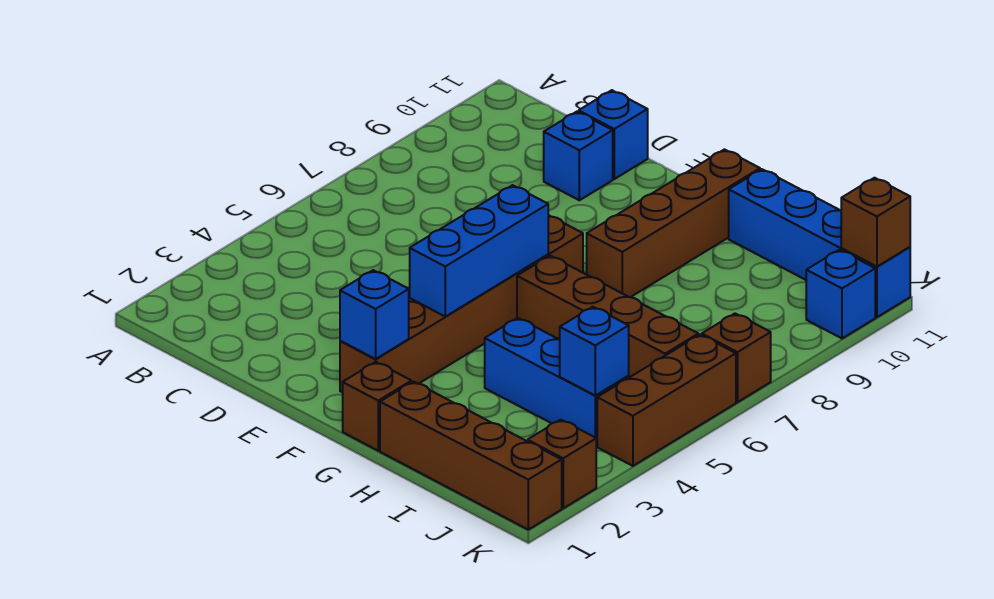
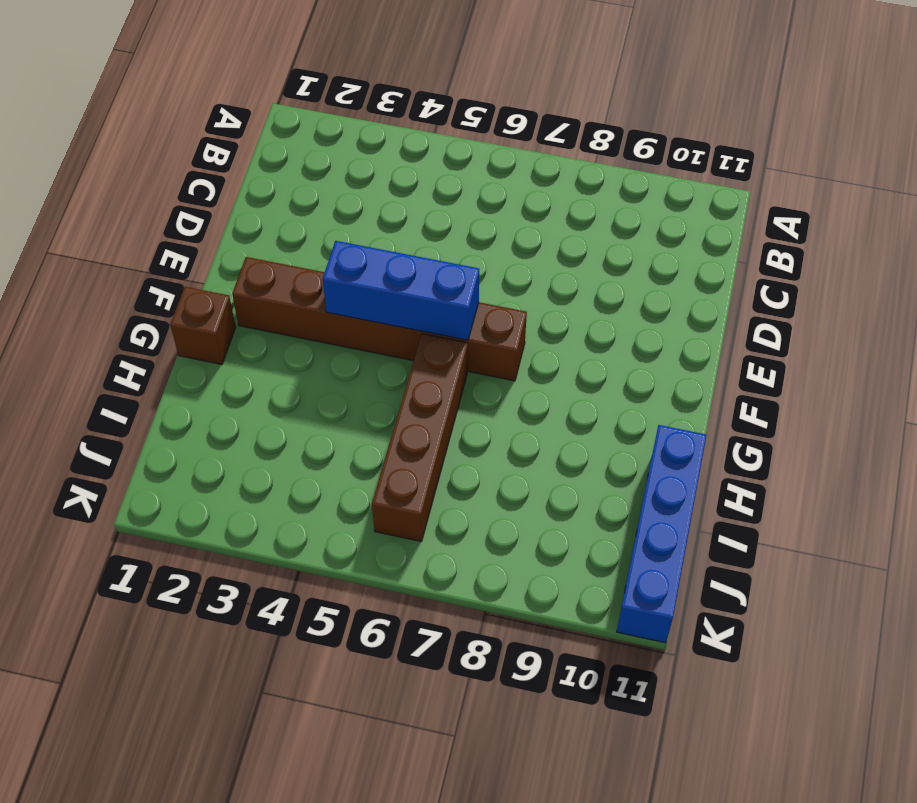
none -> blue 1x1 brick [544,112,613,200]
none -> blue 1x1 brick [579,90,648,179]
none -> brown 1x4 brick [587,149,760,297]

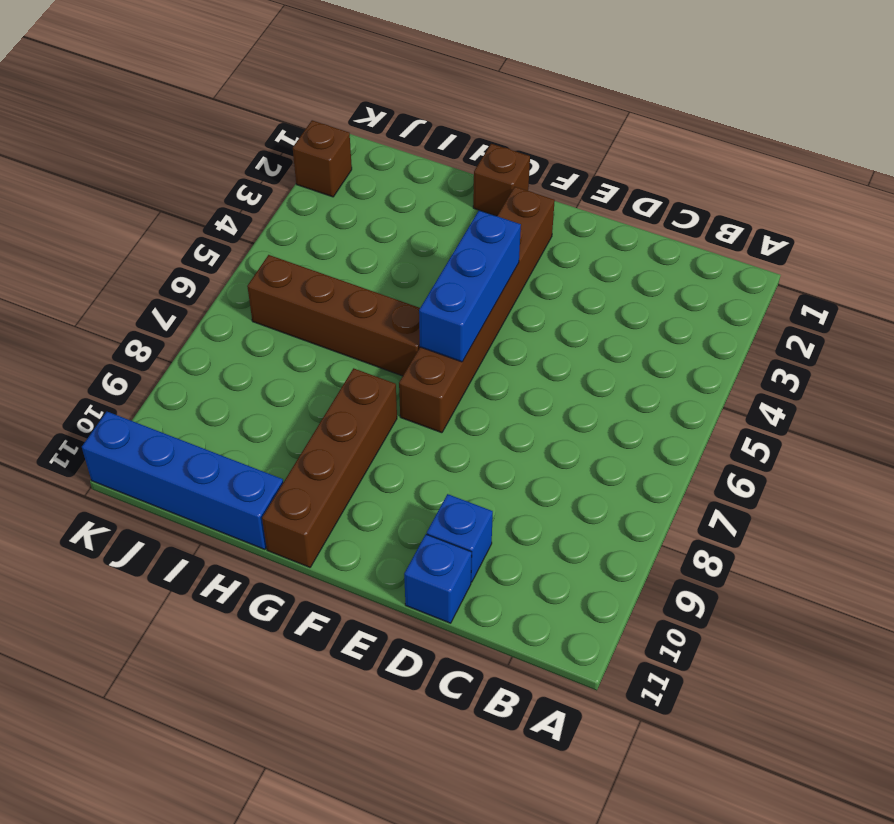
none -> brown 1x4 brick [380,382,562,530]
none -> blue 1x3 brick [485,318,629,446]
none -> brown 1x3 brick [597,335,736,466]

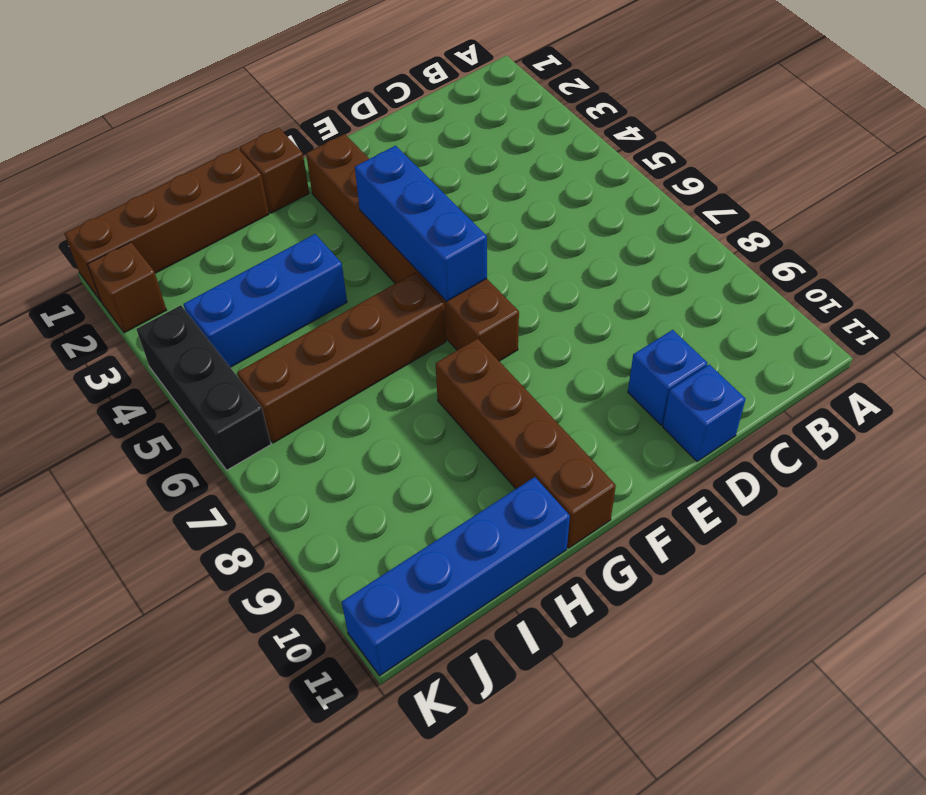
black 1x3 brick [137,305,271,470] -> brown 1x3 brick [597,335,736,466]
none -> brown 1x1 brick [702,313,771,402]
none -> blue 1x1 brick [806,250,875,338]
none -> blue 1x1 brick [340,270,409,359]

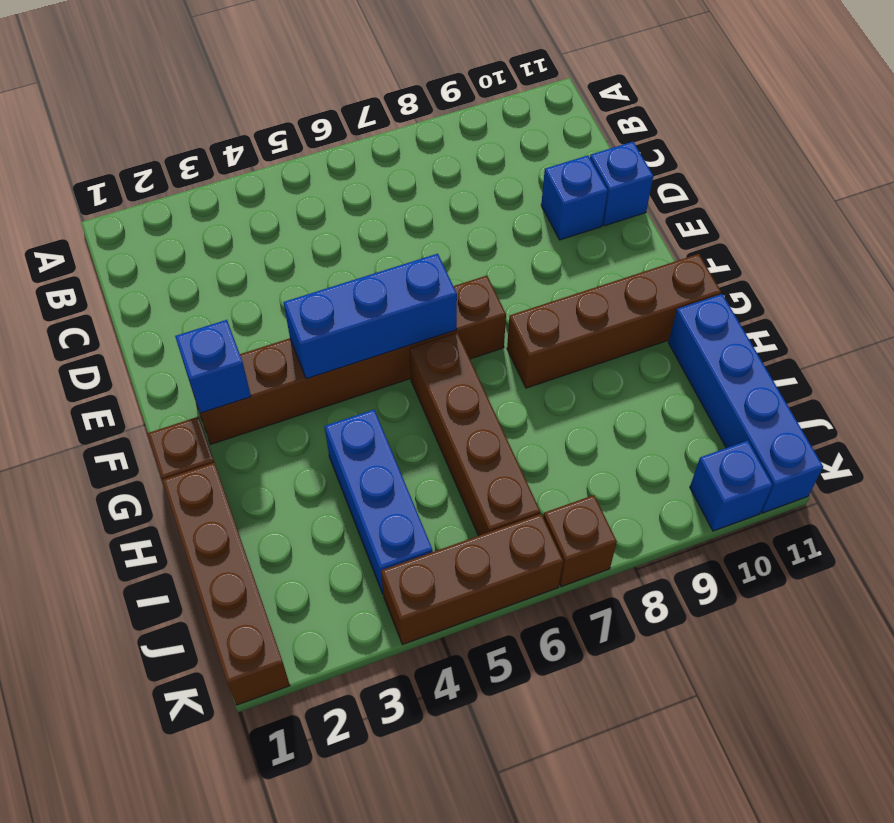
none -> brown 1x1 brick [528,420,596,508]
none -> blue 1x1 brick [560,307,629,395]
none -> brown 1x1 brick [841,178,910,267]

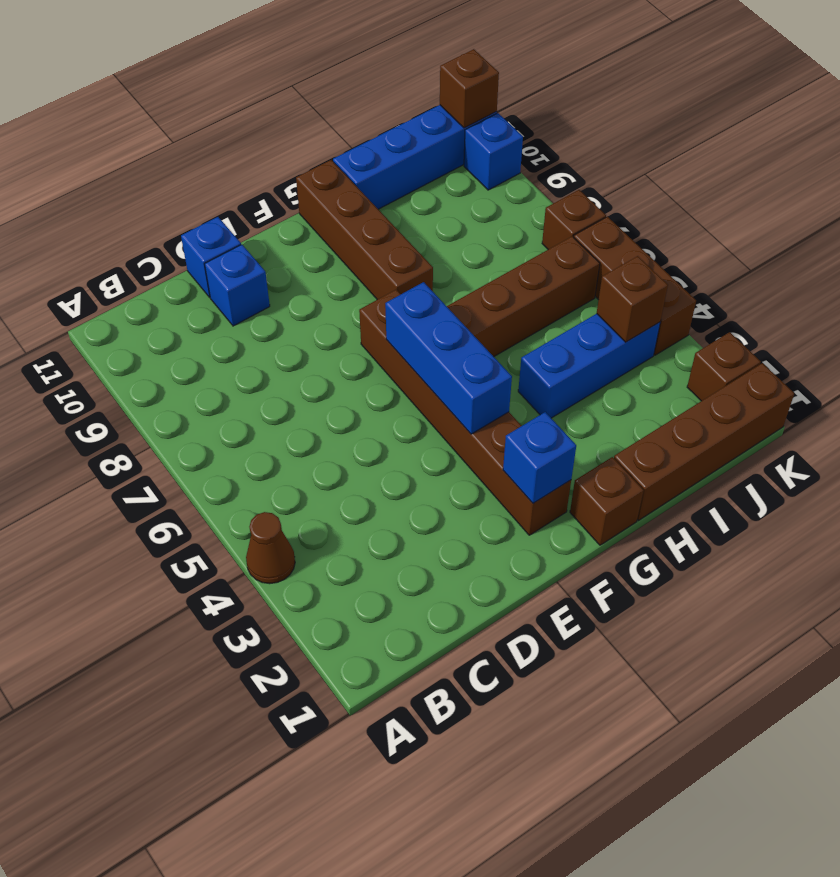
brown 1x1 cone [246,512,295,584] -> none
brown 1x1 brick [597,256,668,342] -> blue 1x1 brick [560,307,629,395]

